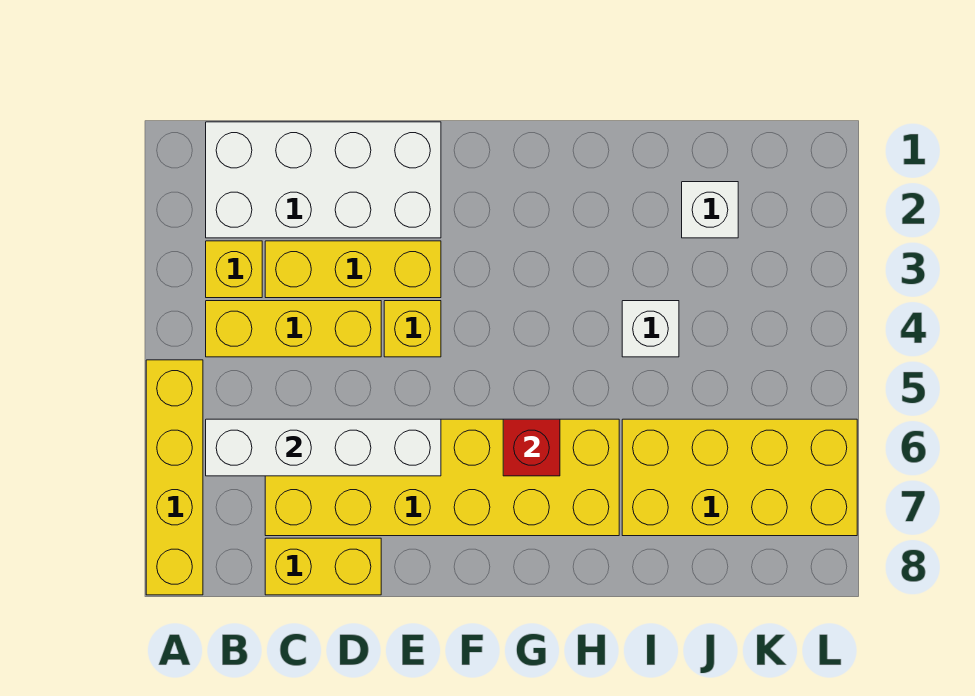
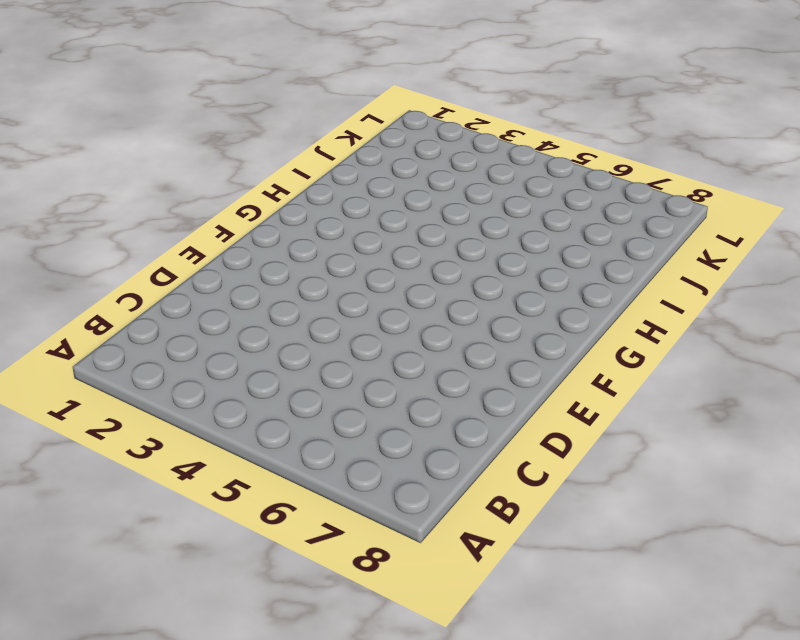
none -> yellow 1x4 brick [146,360,203,595]
none -> white 2x4 brick [206,122,441,238]
none -> yellow 1x1 brick [206,241,262,298]

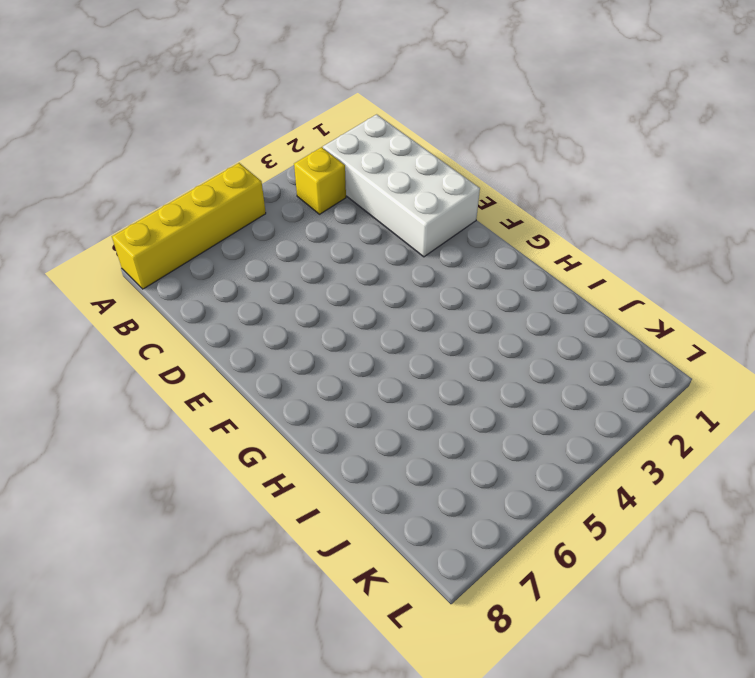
none -> yellow 1x3 brick [206,301,381,357]
none -> yellow 1x3 brick [265,241,441,298]
none -> yellow 2x6 brick [265,419,619,536]

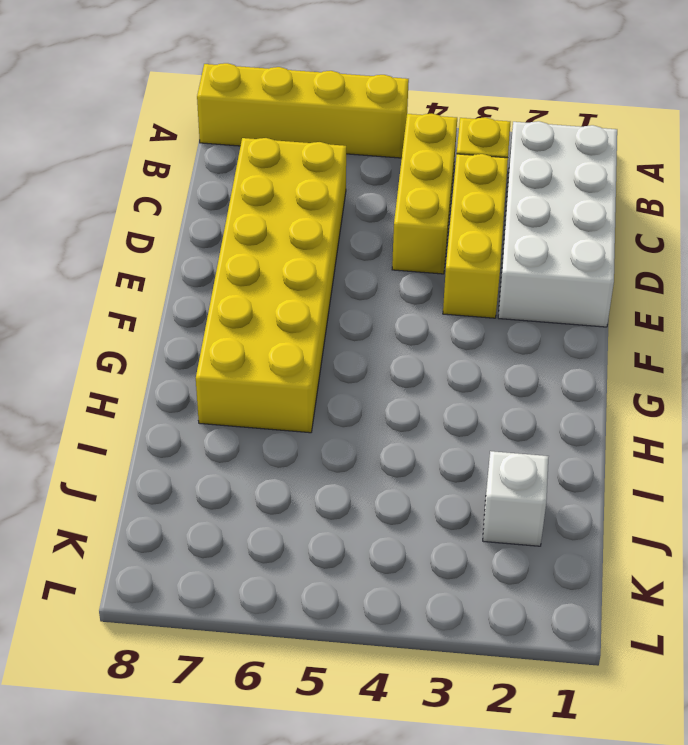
none -> yellow 1x2 brick [265,538,381,595]
none -> yellow 1x1 brick [384,301,441,357]
none -> white 1x1 brick [622,301,679,357]

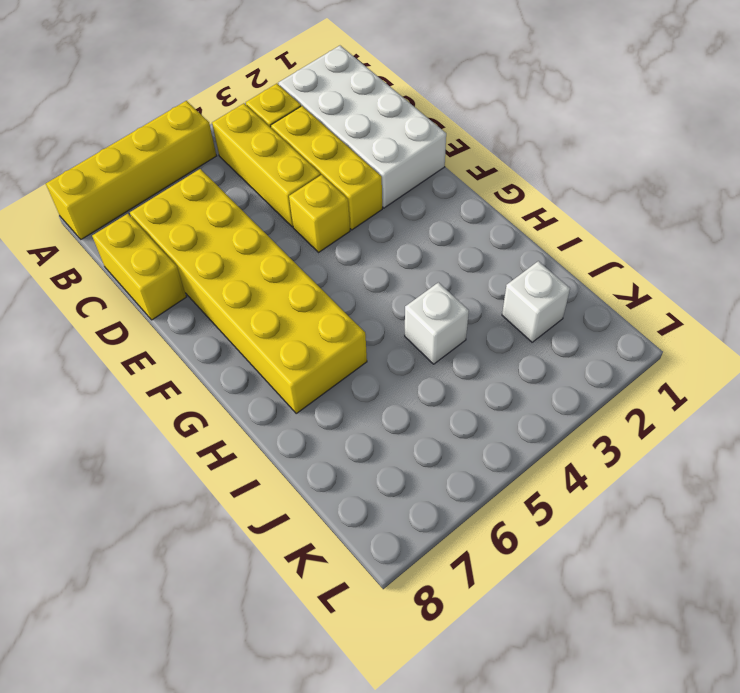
none -> yellow 2x4 brick [622,419,857,536]
none -> white 1x4 brick [206,419,441,476]
none -> red 1x1 brick [503,419,560,476]

